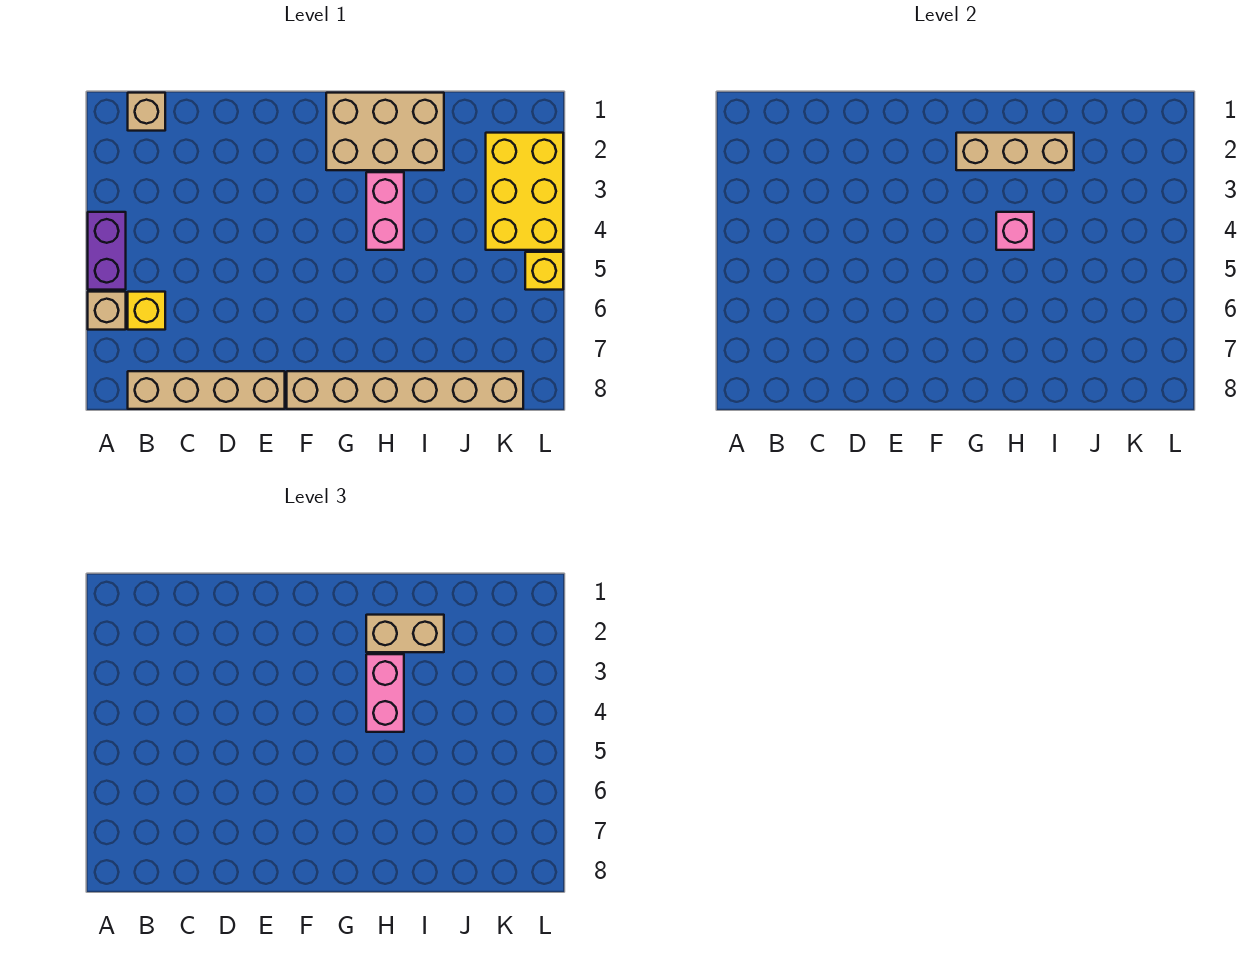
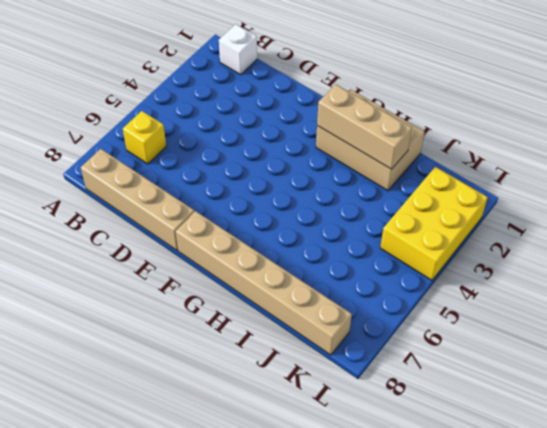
white 1x1 brick [219,24,257,75] -> tan 1x1 brick [128,93,165,131]
none -> purple 1x2 brick [88,212,126,290]
none -> tan 1x1 brick [88,292,126,330]
none -> pink 1x2 brick [366,172,404,250]

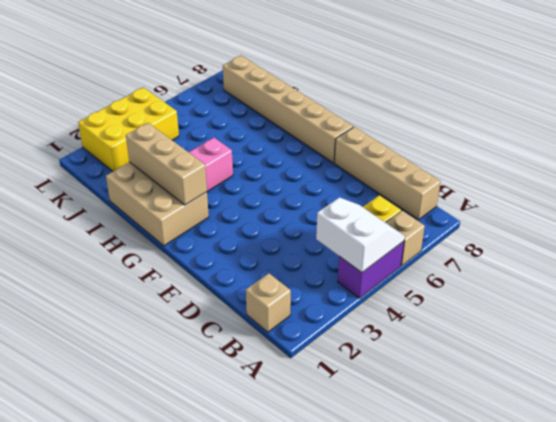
white 2x2 slope [316,197,405,273] -> none
none -> yellow 1x1 brick [525,252,563,290]
none -> pink 1x1 brick [996,212,1034,250]
none -> tan 1x2 brick [366,615,444,652]

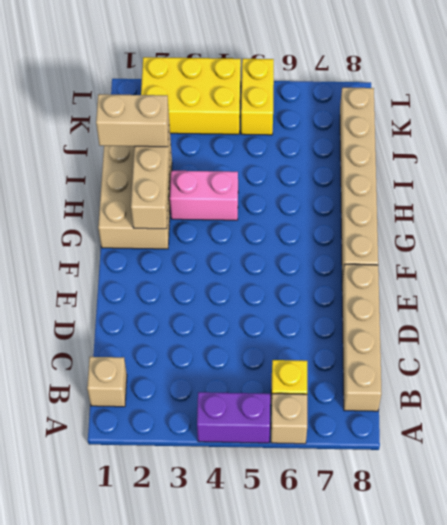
tan 1x2 brick [96,94,169,147] -> tan 1x2 brick turned to [366,615,444,652]
yellow 1x2 brick [241,59,274,135] -> yellow 1x1 brick [525,252,563,290]
none -> pink 1x1 brick [996,212,1034,250]
none -> pink 1x2 brick [366,654,404,732]

